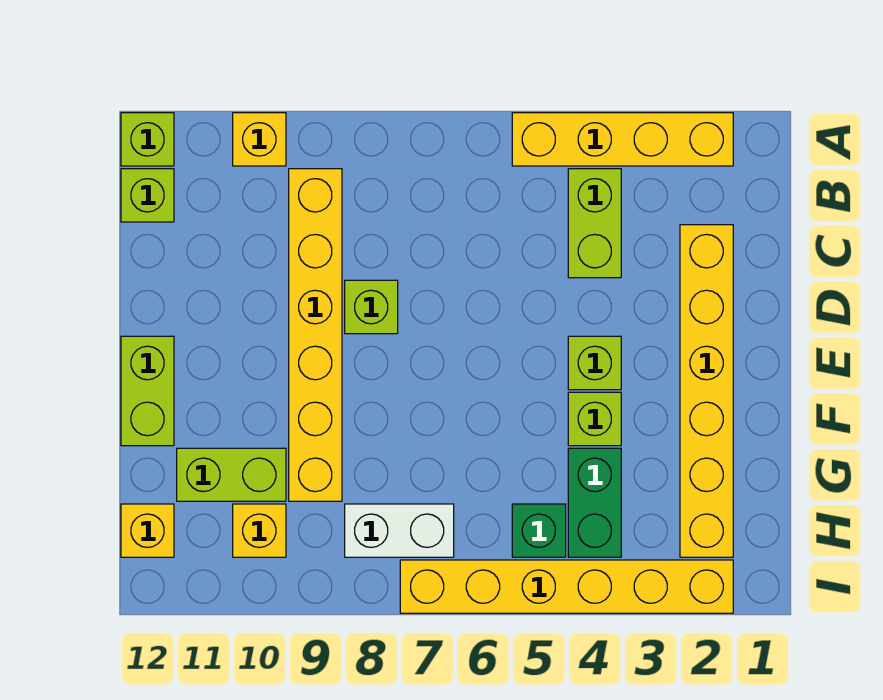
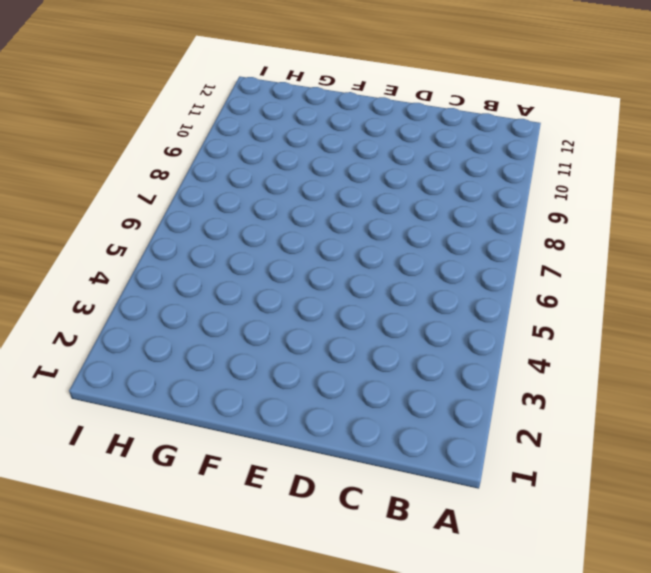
none -> yellow 1x4 brick [512,113,733,166]
none -> yellow 1x1 brick [233,113,286,166]
none -> lime 1x1 brick [121,113,174,166]

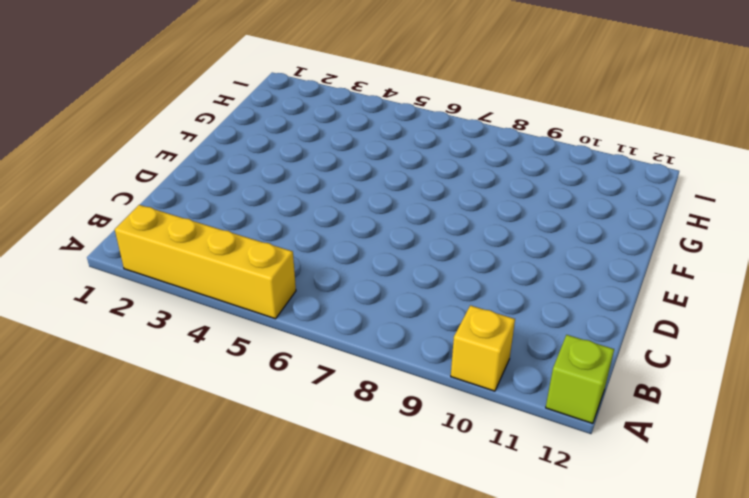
none -> lime 1x2 brick [568,169,621,278]
none -> yellow 1x6 brick [289,169,342,501]
none -> lime 1x1 brick [121,169,174,222]

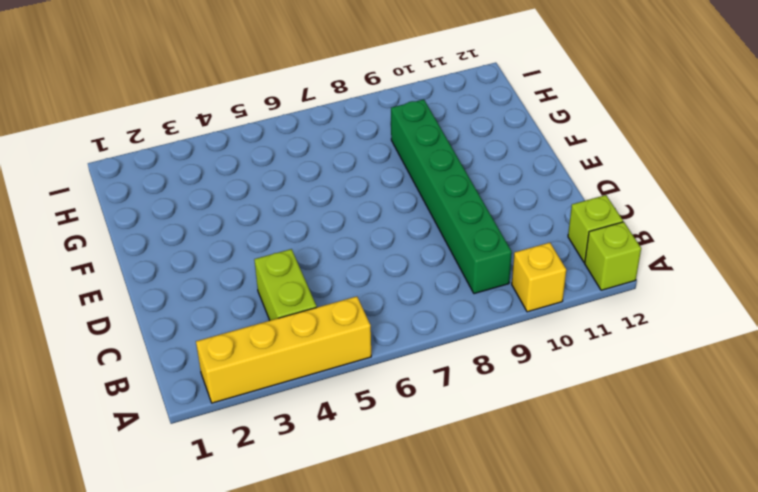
green 1x6 brick [391,99,512,294] -> yellow 1x6 brick [289,169,342,501]
none -> yellow 1x6 brick [680,225,733,557]
none -> lime 1x1 brick [345,280,398,334]
none -> lime 1x1 brick [568,336,621,390]

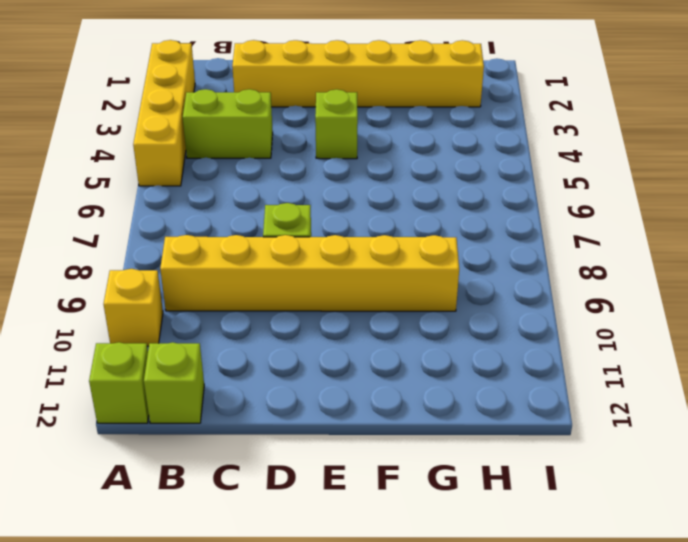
none -> lime 1x2 brick [121,336,174,446]
none -> lime 1x1 brick [568,392,621,446]
none -> green 1x2 brick [568,448,621,557]

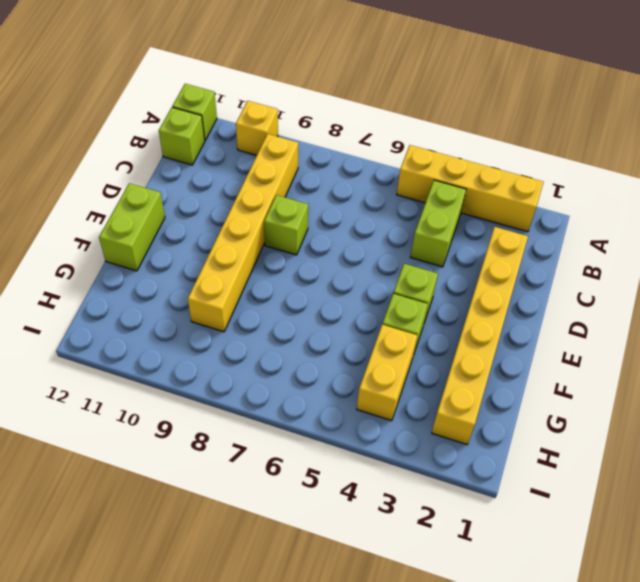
yellow 1x2 brick [357,325,418,421] -> green 1x2 brick [568,448,621,557]
none -> lime 1x2 brick [177,448,286,501]
none -> green 1x1 brick [512,504,566,557]
none -> white 1x2 brick [345,504,454,557]

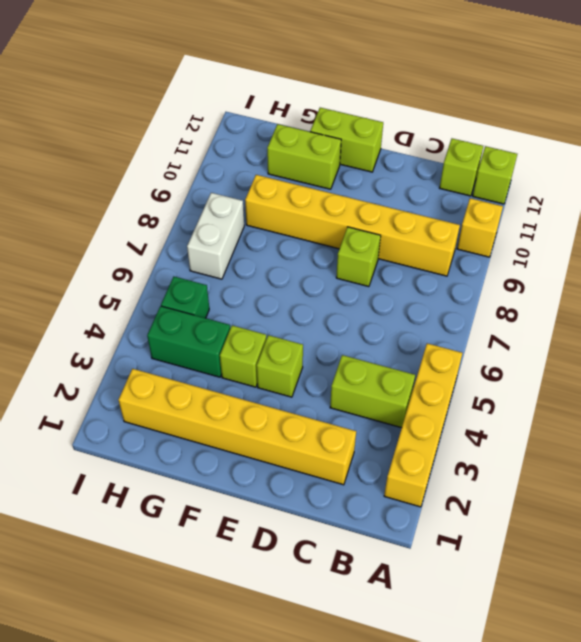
lime 1x2 brick [267,124,341,189] -> lime 1x2 brick turned to [177,448,286,501]
none -> yellow 1x1 brick [233,504,286,557]
none -> yellow 1x1 brick [121,504,174,557]
none -> yellow 1x6 brick [400,560,733,613]

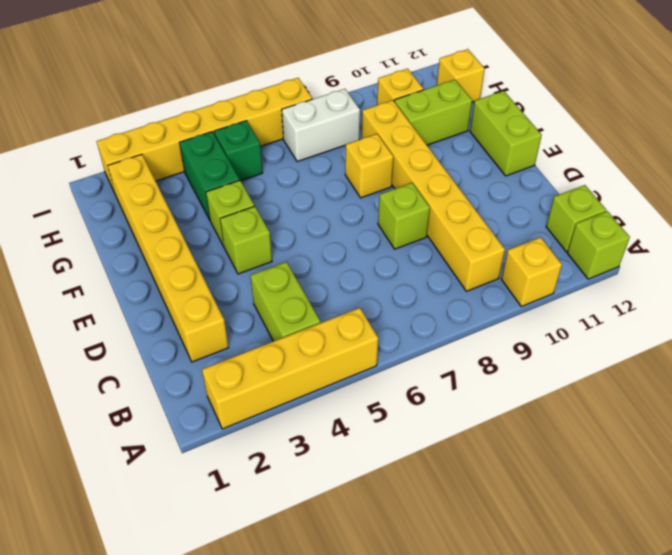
yellow 1x1 brick [345,134,394,198] -> none

